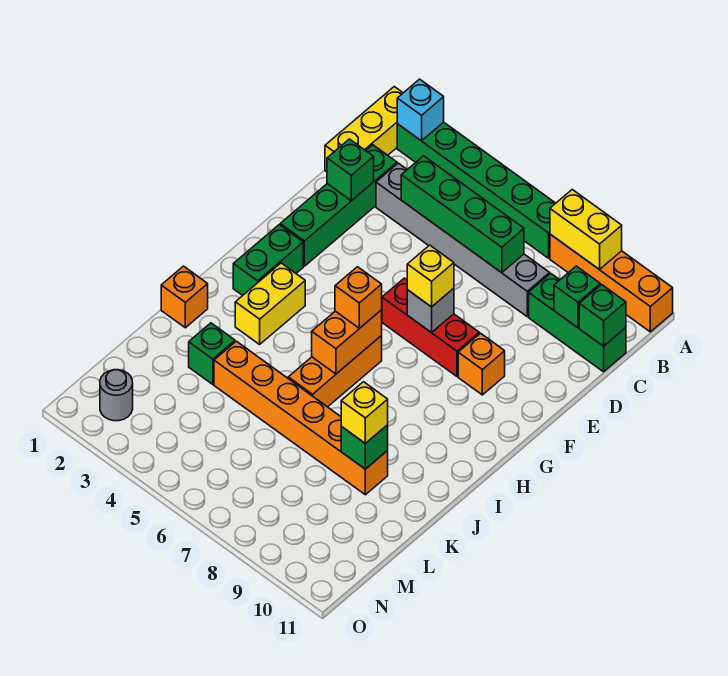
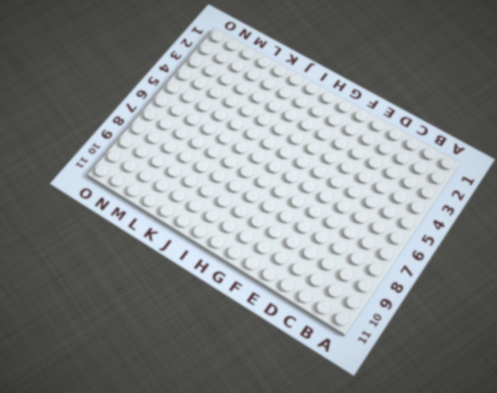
none -> yellow 1x3 brick [325,87,403,172]
none -> green 1x6 brick [397,122,556,258]
none -> orange 1x4 brick [550,234,673,332]

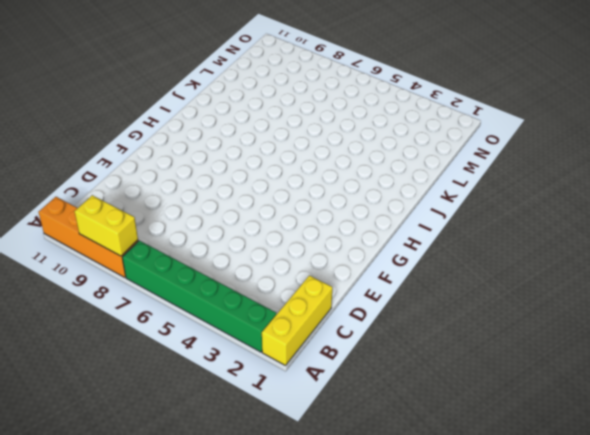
none -> green 1x4 brick [280,145,397,266]
none -> grey 1x6 brick [376,163,550,316]
none -> green 1x3 brick [529,274,626,372]

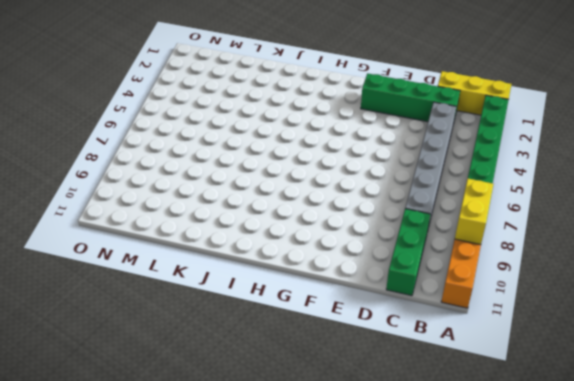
none -> red 1x3 brick [382,278,479,376]
none -> orange 1x1 brick [458,333,505,395]
none -> green 1x2 brick [233,225,303,296]

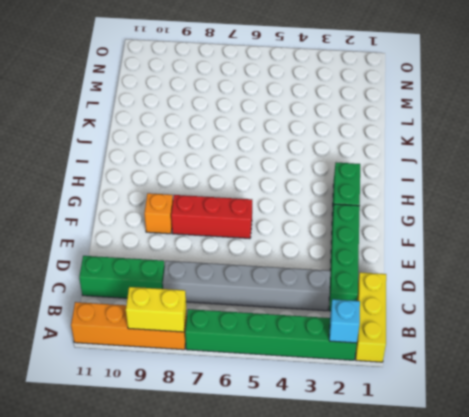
none -> yellow 1x2 brick [235,263,305,344]
none -> orange 1x3 brick [288,336,382,407]
none -> orange 1x1 brick [161,266,208,328]

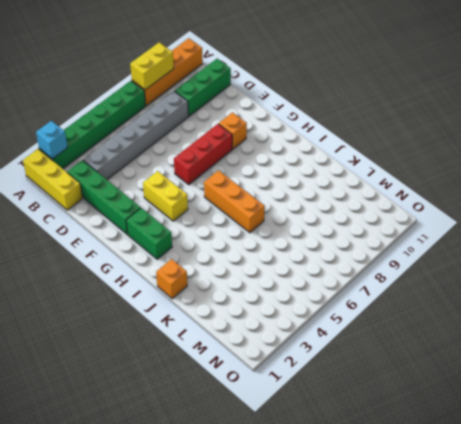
yellow 1x2 brick [143,171,188,221] -> yellow 1x2 brick moved to [235,263,305,344]
none -> green 1x1 brick [189,323,235,384]
none -> orange 1x6 brick [214,341,388,495]
none -> grey 1x1 round brick [100,370,133,421]

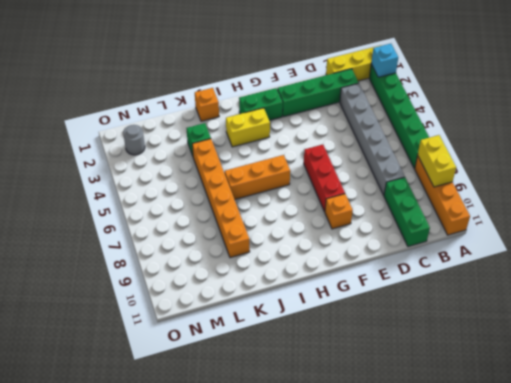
none -> green 1x4 brick [401,156,524,273]
none -> green 1x1 brick [554,266,600,328]
none -> green 1x1 brick [579,285,626,346]

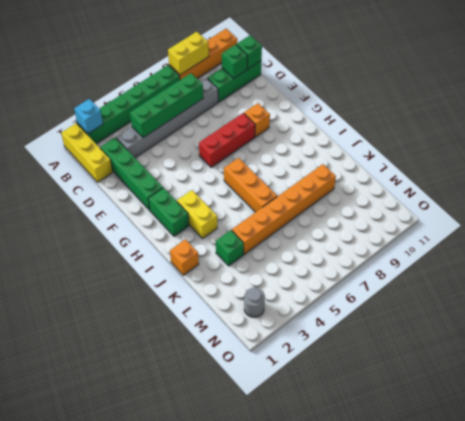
none -> green 1x1 brick [327,139,374,201]
none -> grey 1x1 brick [407,288,454,333]
none -> orange 1x2 brick [312,310,382,374]

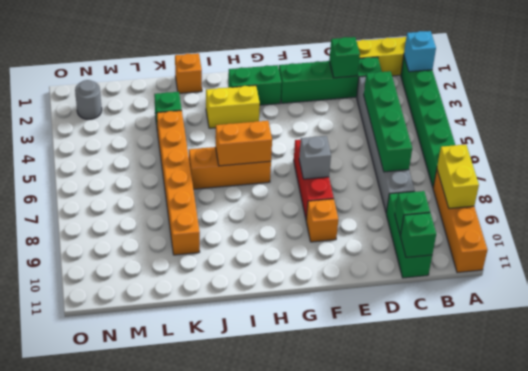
none -> green 1x1 brick [341,425,388,469]
none -> yellow 1x1 brick [407,245,454,307]
none -> orange 1x1 brick [335,267,382,328]

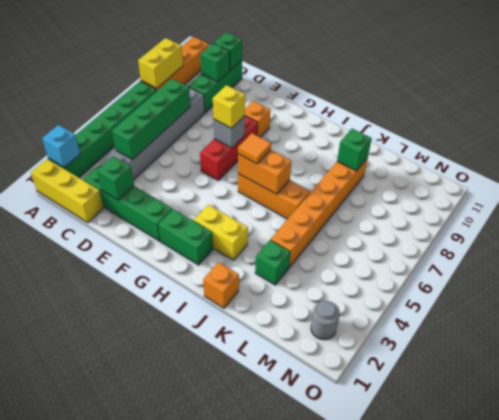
orange 1x1 tile [238,133,271,164] -> orange 1x1 brick [335,267,382,328]
none -> yellow 1x1 brick [341,382,388,443]

